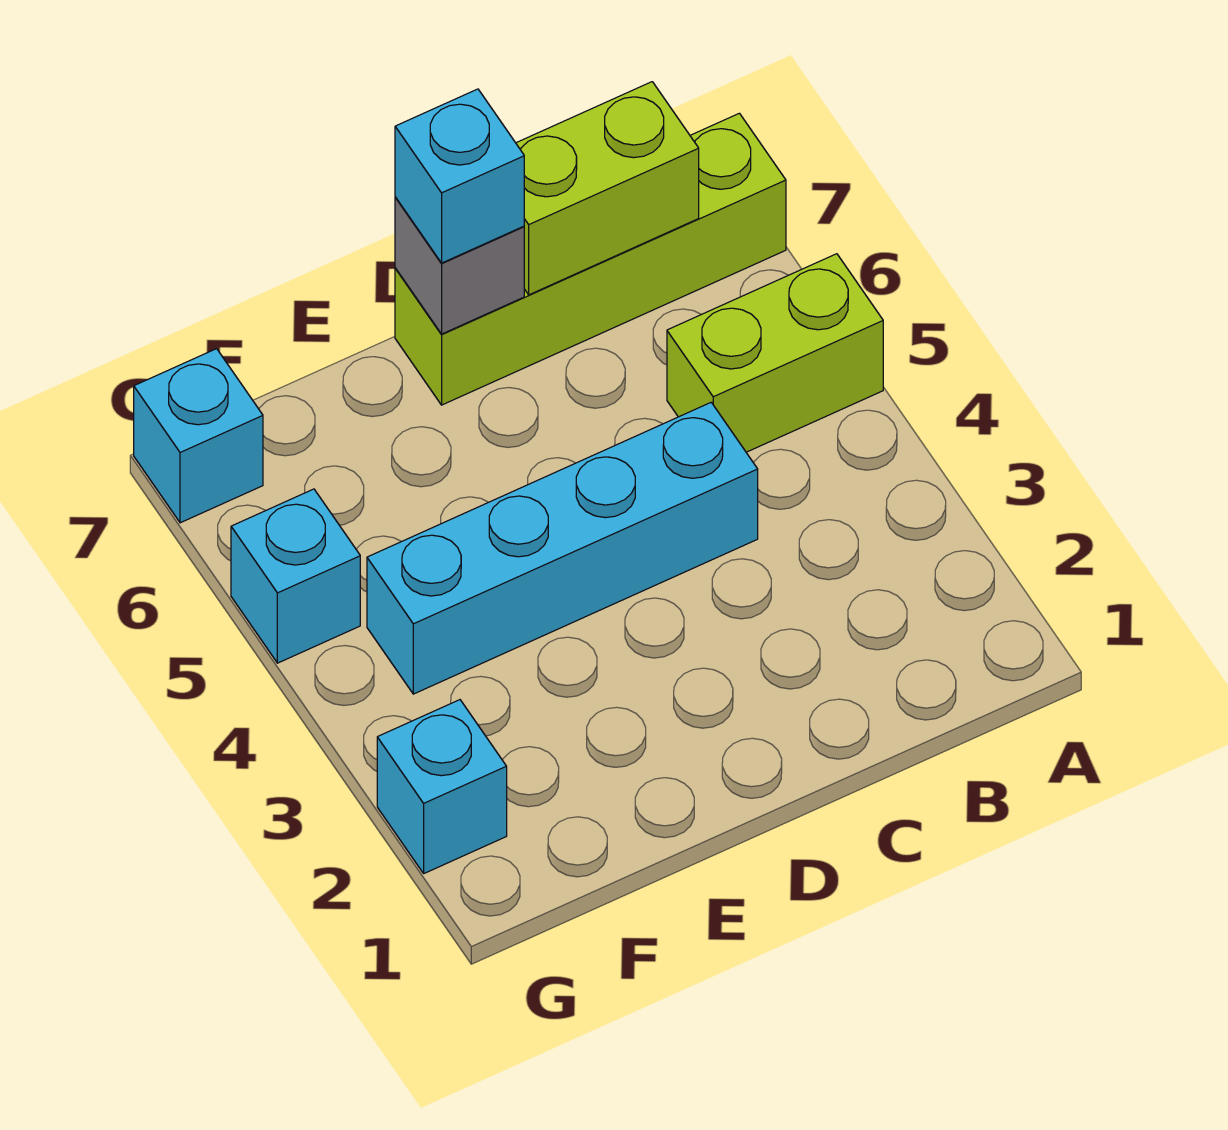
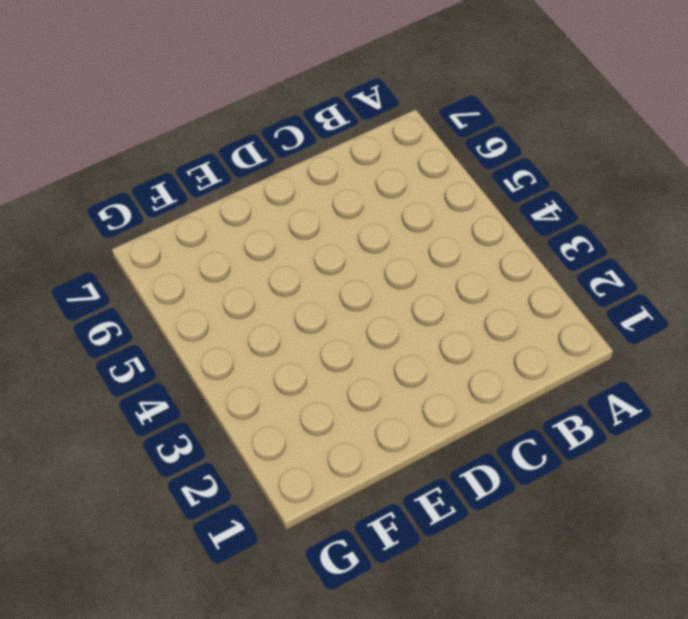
none -> lime 1x2 brick [667,254,883,452]
none -> lime 1x4 brick [395,113,786,405]

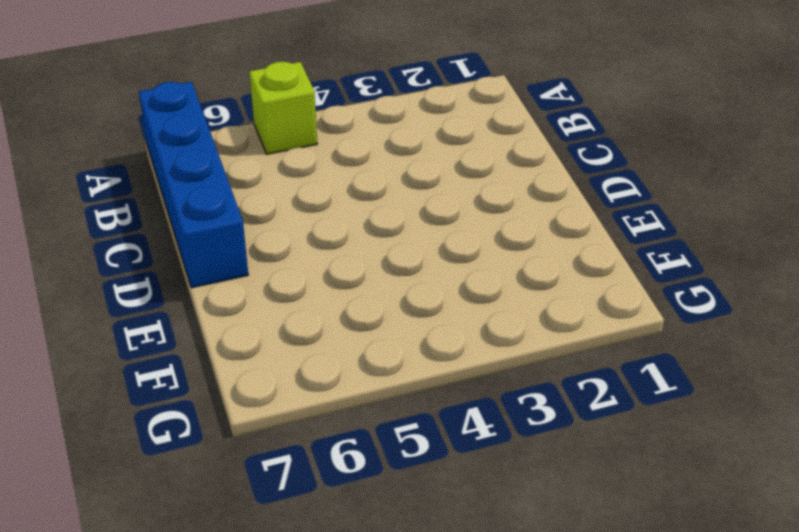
lime 1x1 brick [249,62,317,154] -> lime 1x2 brick [667,254,883,452]
blue 1x4 brick [139,82,248,288] -> lime 1x4 brick [395,113,786,405]
none -> cyan 1x4 brick [367,403,758,694]
none -> cyan 1x1 brick [377,700,507,873]

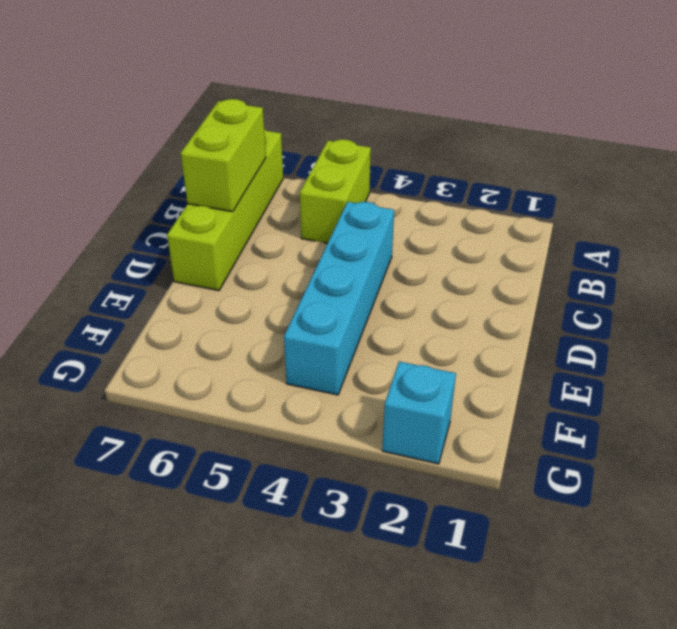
none -> cyan 1x1 brick [231,489,360,663]
none -> cyan 1x1 brick [134,349,263,523]

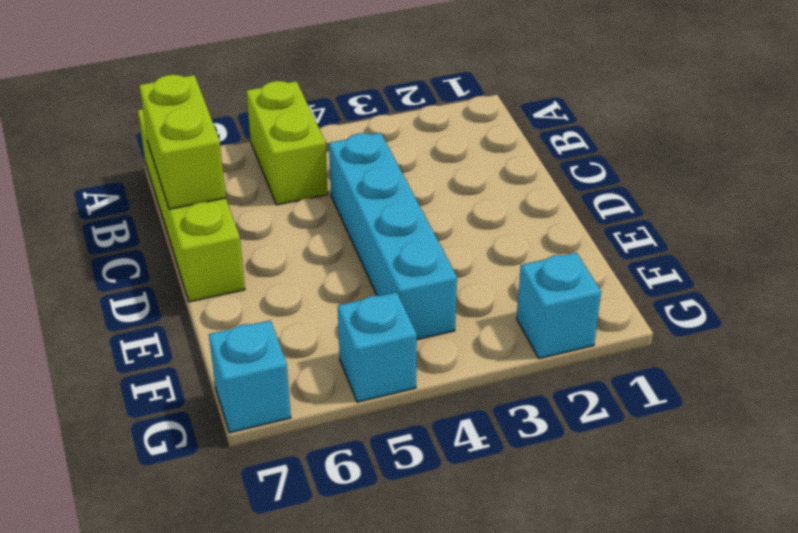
none -> grey 1x1 brick [395,197,524,334]
none -> cyan 1x1 brick [395,89,524,263]

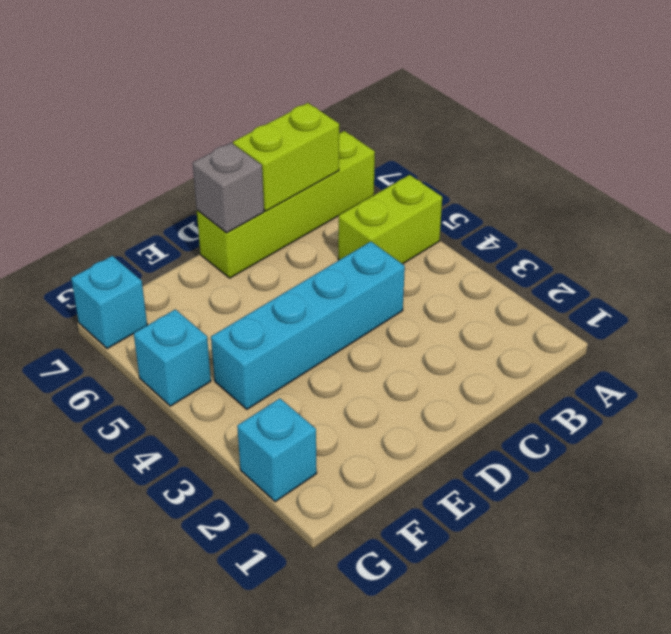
none -> cyan 1x1 brick [395,89,524,263]

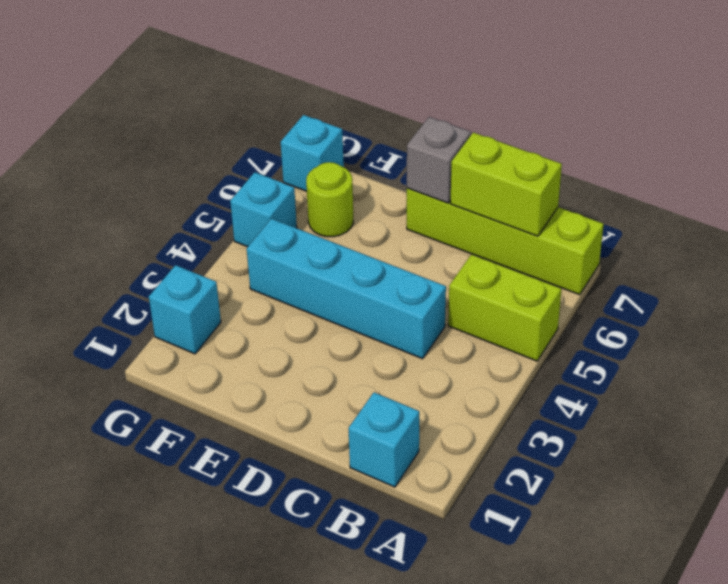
cyan 1x1 brick [349,392,419,487] -> cyan 1x1 brick moved to [395,89,524,263]
lime 1x1 round brick [306,162,353,237] -> none

